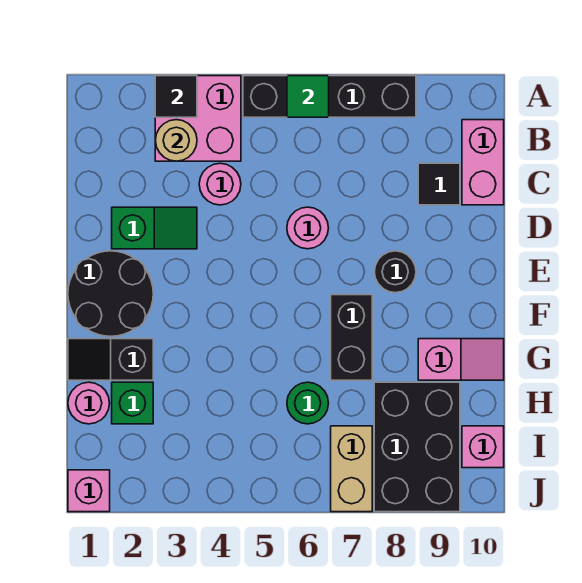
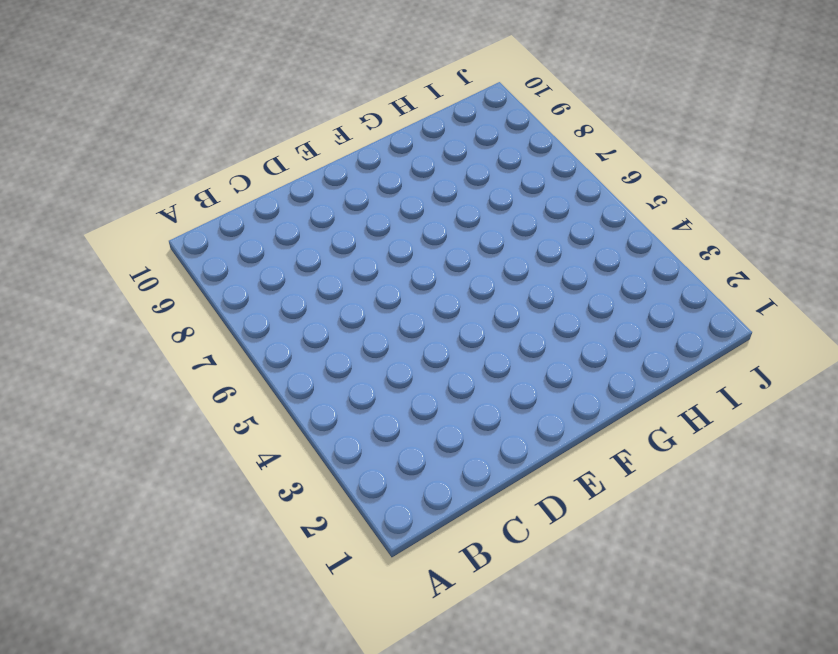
none -> pink 2x2 brick [155,76,241,161]
none -> black 1x4 brick [243,76,416,117]
none -> pink 1x2 brick [462,120,504,205]

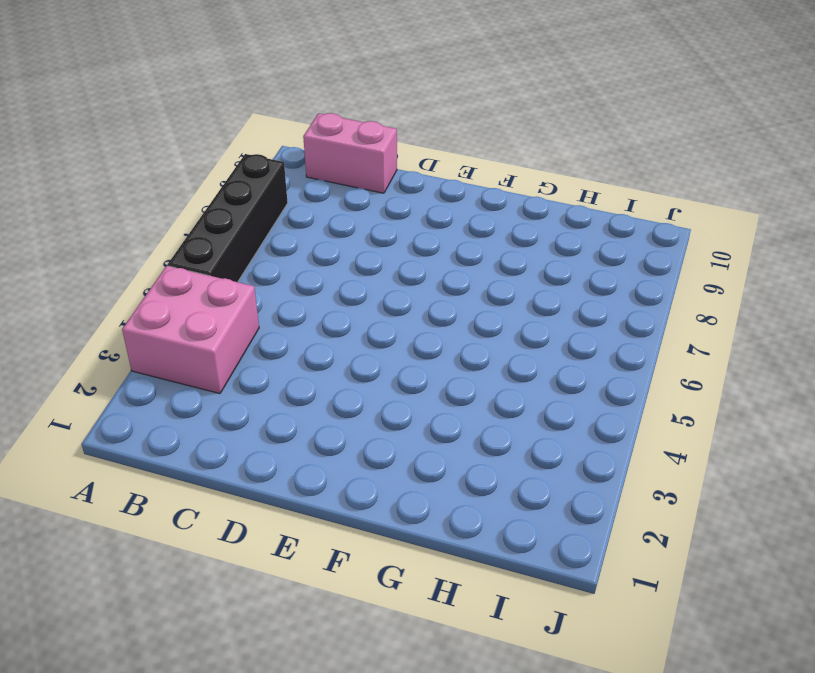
none -> pink 1x1 round brick [199,163,241,205]
none -> black 1x1 tile [418,163,460,205]
none -> green 1x2 slope [112,207,197,249]

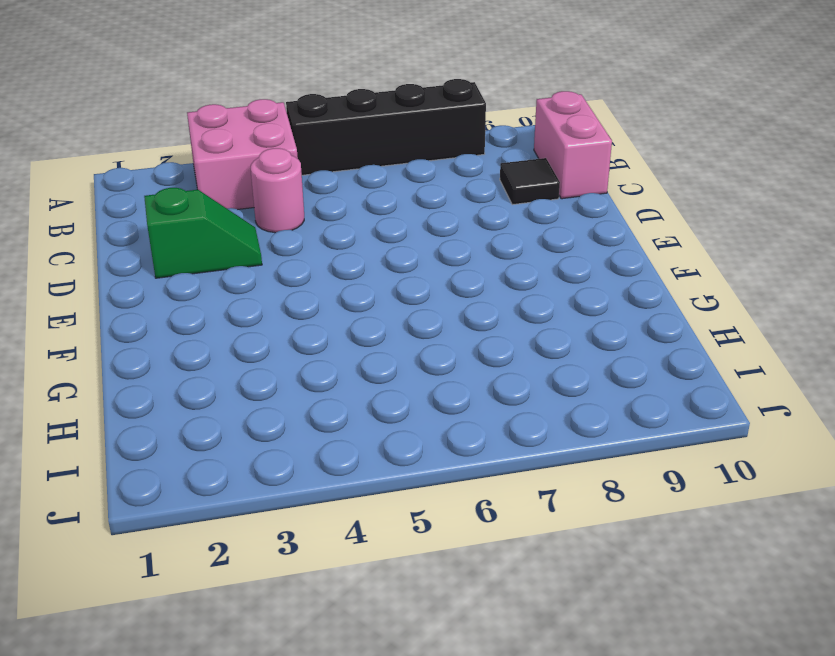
none -> pink 1x1 round brick [287,207,328,249]
none -> black 2x2 round brick [68,251,153,336]
none -> black 1x1 round brick [374,251,416,293]

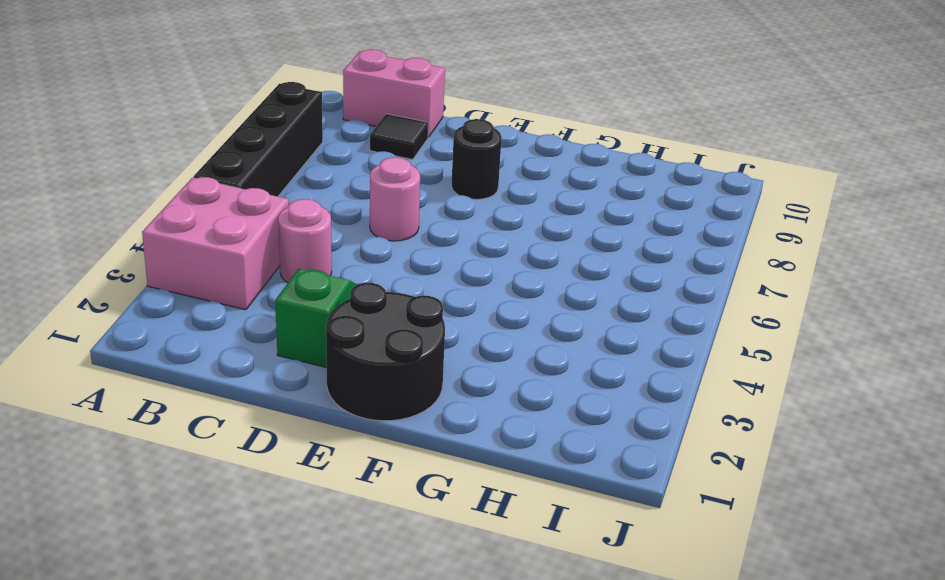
none -> black 1x2 brick [331,295,372,380]
none -> black 1x2 slope [68,339,153,380]
none -> pink 1x2 slope [418,339,504,380]

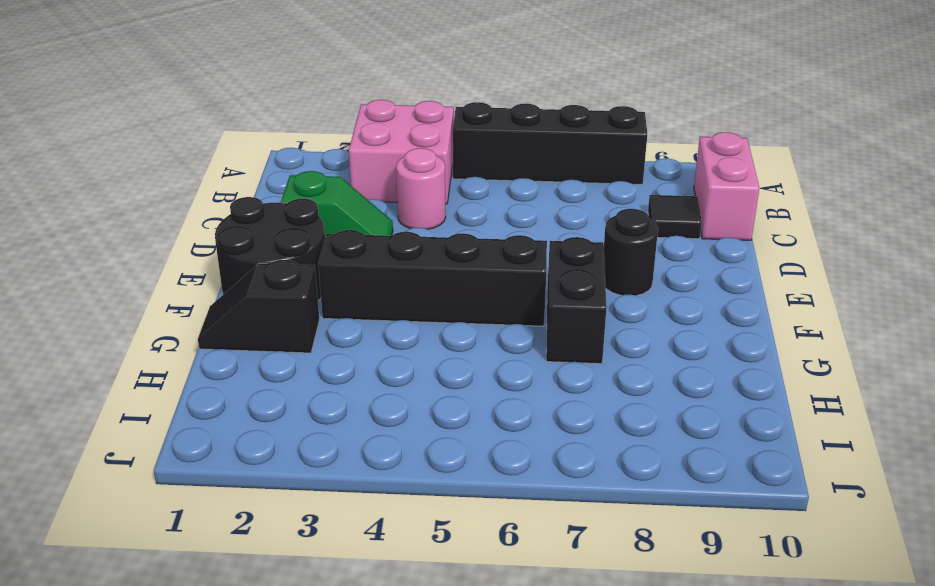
black 1x4 brick [318,230,547,326] -> none
none -> pink 1x1 round brick [287,207,328,249]
none -> pink 1x2 slope [418,339,504,380]
none -> pink 1x1 round brick [68,382,110,424]

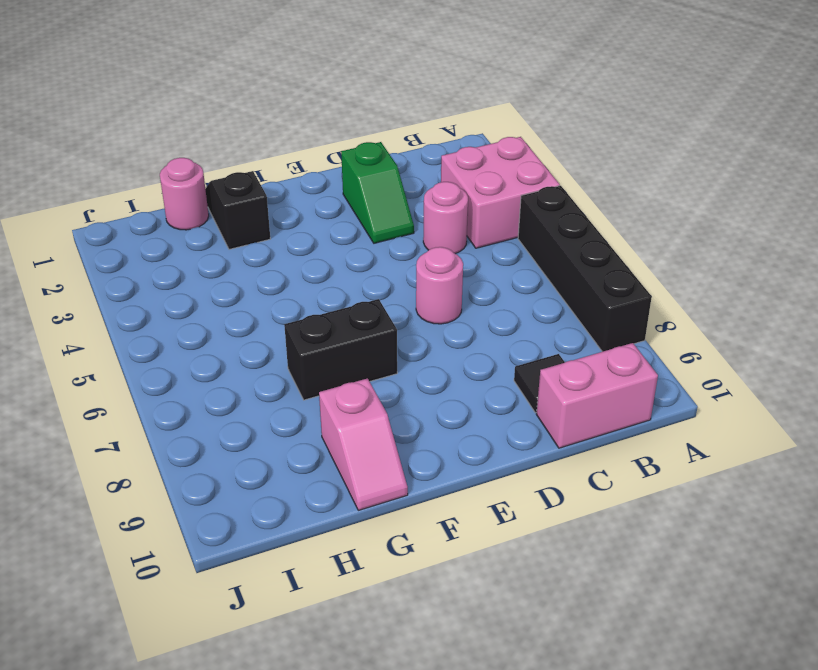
none -> black 2x2 round brick [68,251,153,336]
none -> black 1x1 round brick [374,251,416,293]
none -> green 1x1 brick [112,382,153,424]

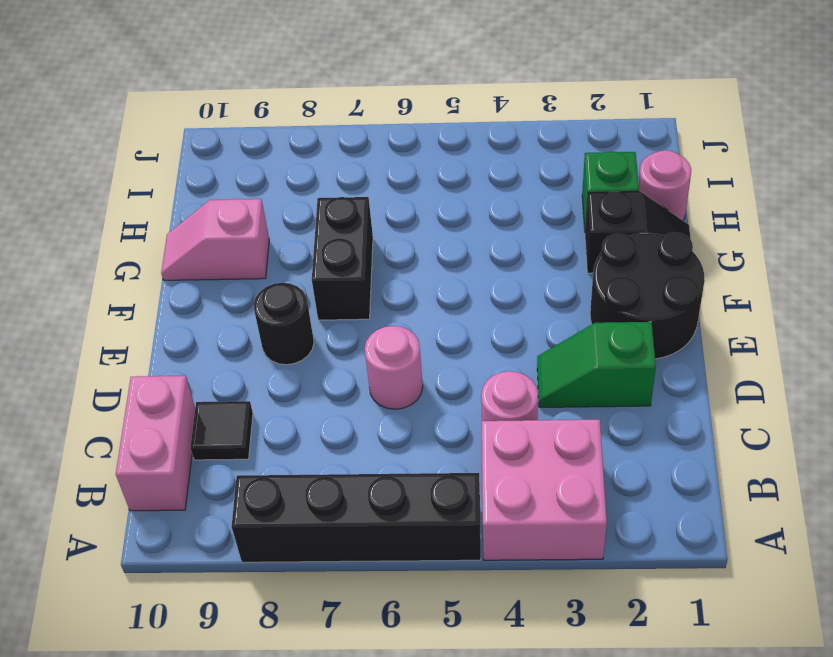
none -> green 1x1 round brick [287,382,328,424]
none -> black 2x3 brick [374,382,460,512]
none -> tan 1x2 brick [331,426,372,512]

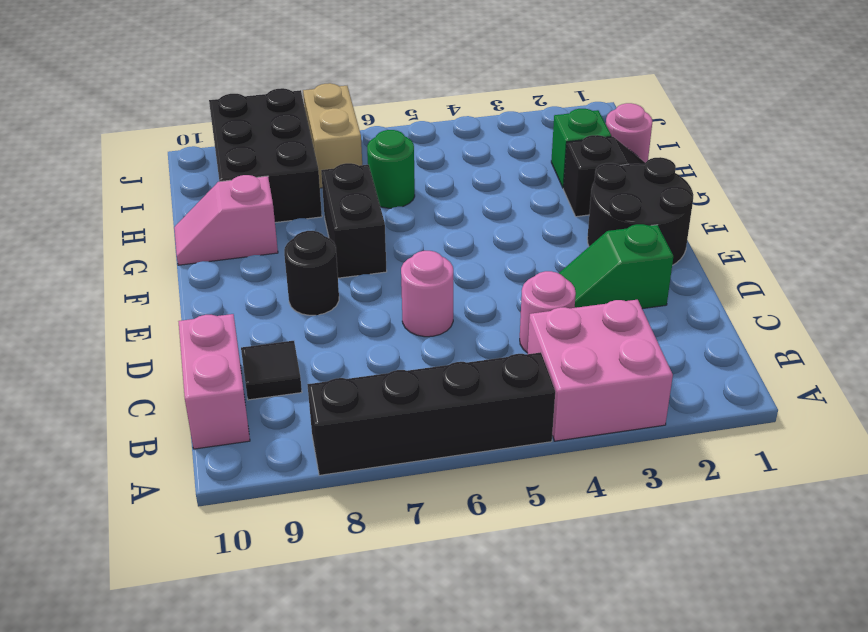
none -> pink 1x1 brick [462,426,504,468]
none -> pink 1x1 brick [68,470,110,512]
none -> black 1x1 tile [155,76,197,117]

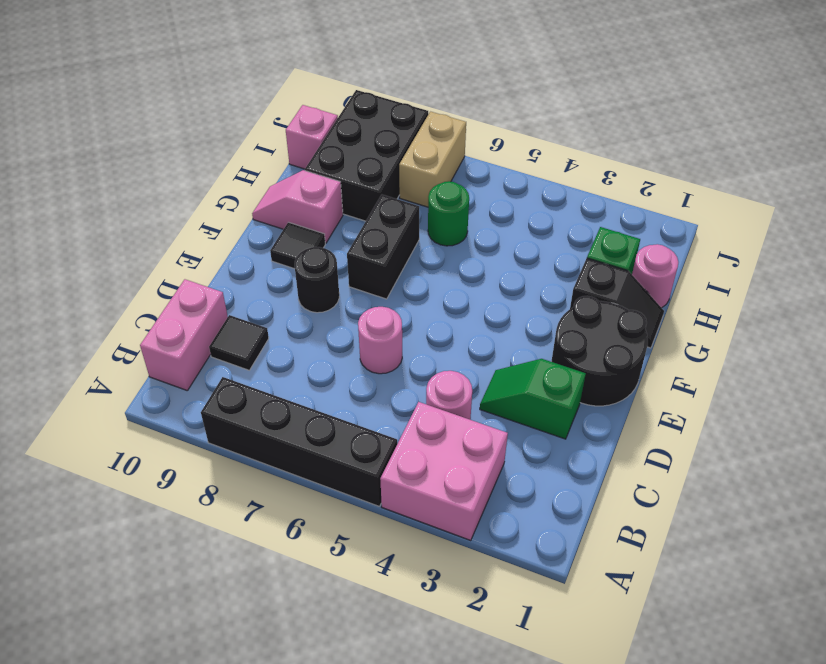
black 1x1 tile [270,222,325,269] -> black 1x1 tile moved to [155,76,197,117]
none -> pink 1x1 brick [68,470,110,512]
none -> green 1x1 tile [287,76,329,117]
none -> tan 1x1 round brick [155,120,197,161]

